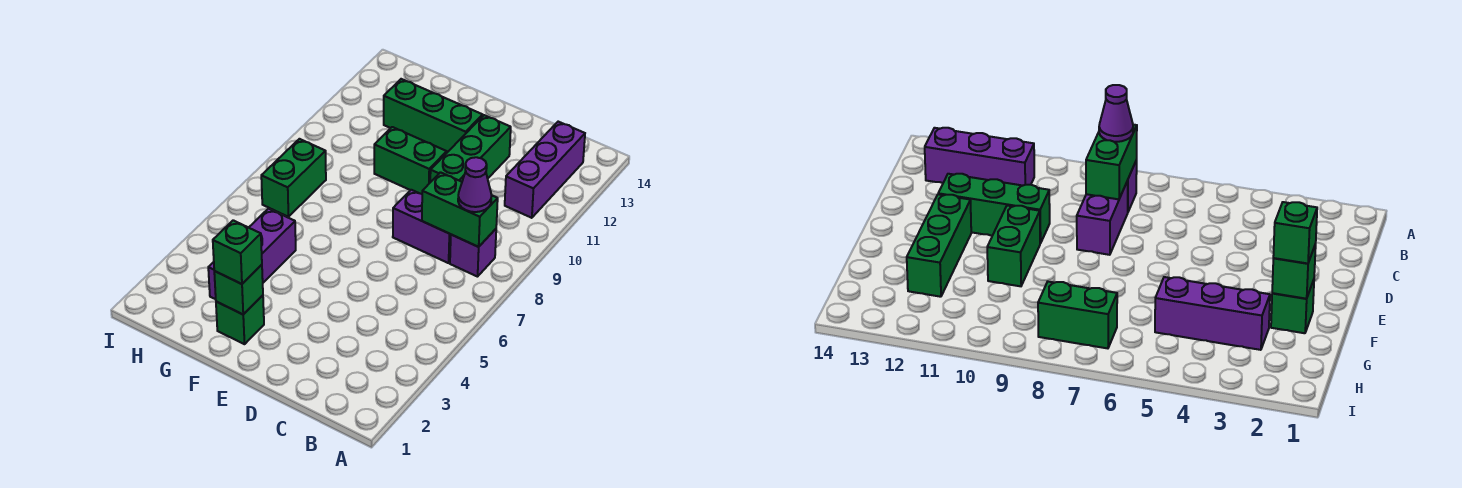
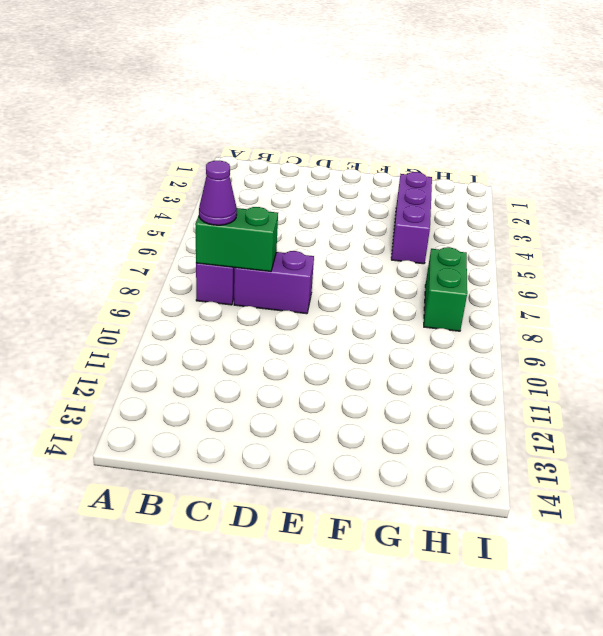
none -> purple 1x3 brick [505,122,585,218]
none -> green 1x3 brick [430,115,511,182]
none -> green 1x2 brick [374,127,447,194]

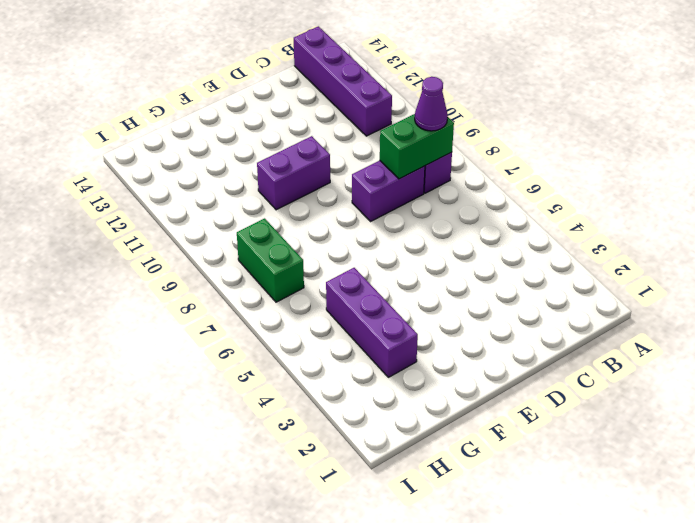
purple 1x4 brick [294,26,392,136] -> purple 1x3 brick [505,122,585,218]
purple 1x2 brick [257,136,330,210] -> green 1x2 brick [374,127,447,194]
none -> green 1x3 brick [430,115,511,182]
none -> green 1x3 brick [384,79,483,152]
none -> green 1x1 brick [216,295,264,344]

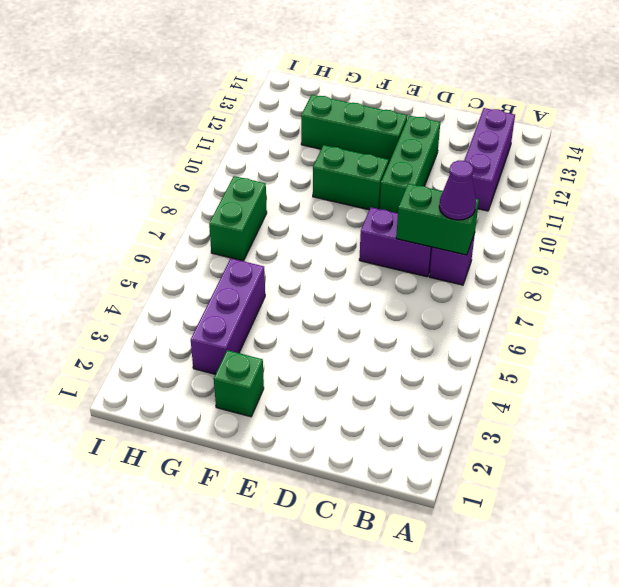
none -> green 1x1 brick [214,265,263,314]
none -> green 1x1 brick [213,220,262,284]

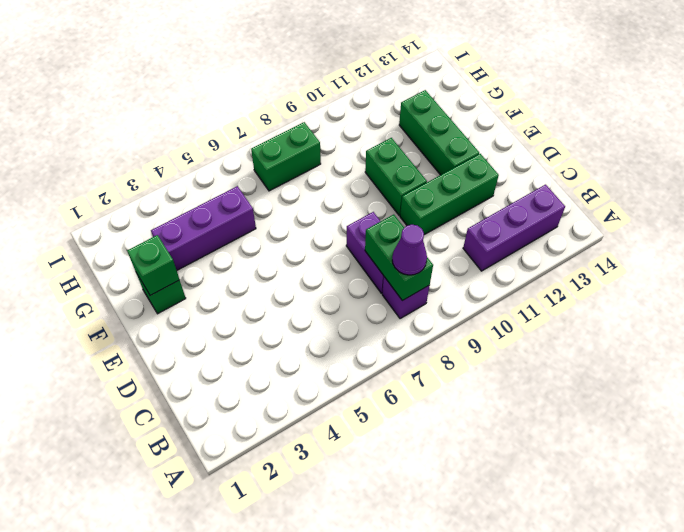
none -> green 1x1 brick [213,220,262,284]

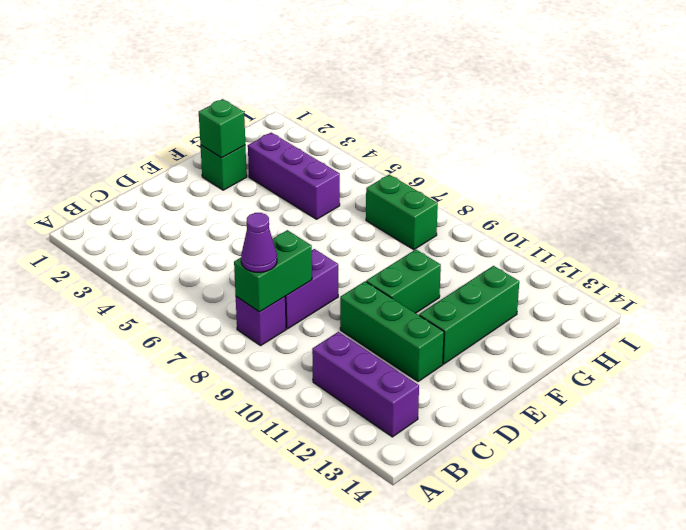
none -> green 1x1 brick [213,220,262,284]

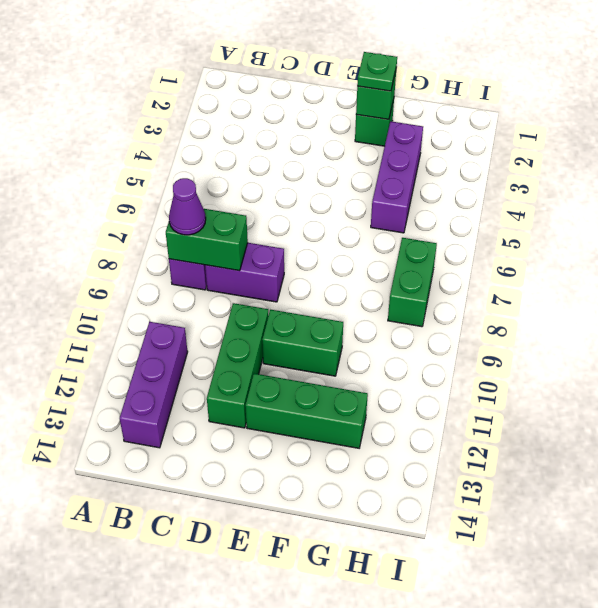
green 1x1 plate [357,52,397,91] -> green 1x1 brick [213,220,262,284]

